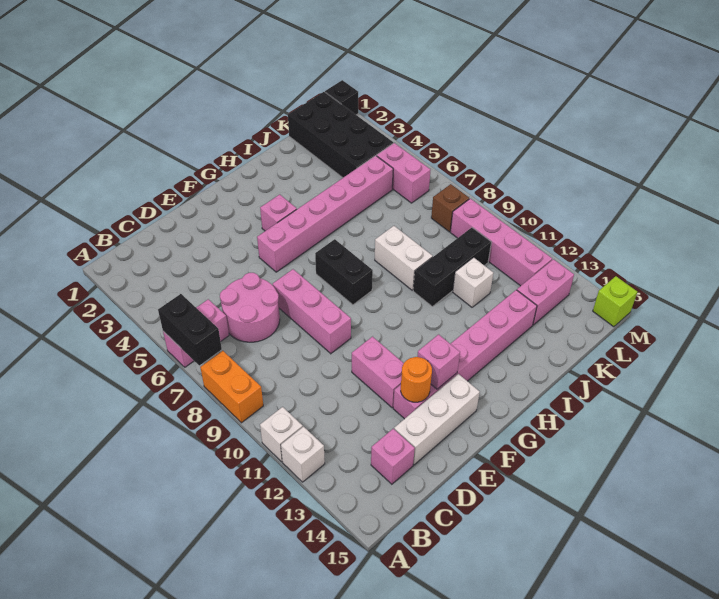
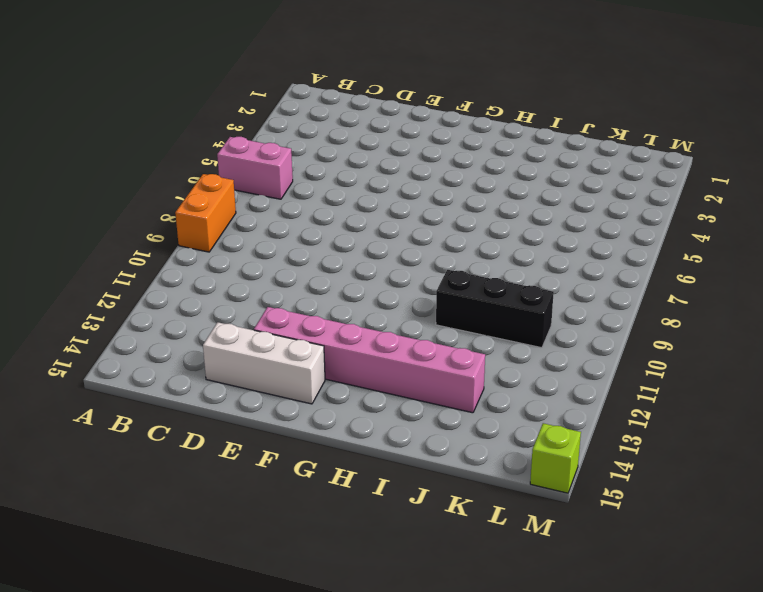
none -> white 1x1 brick [260,407,303,462]
none -> white 1x1 brick [281,427,325,482]
none -> pink 2x2 round brick [220,273,280,342]

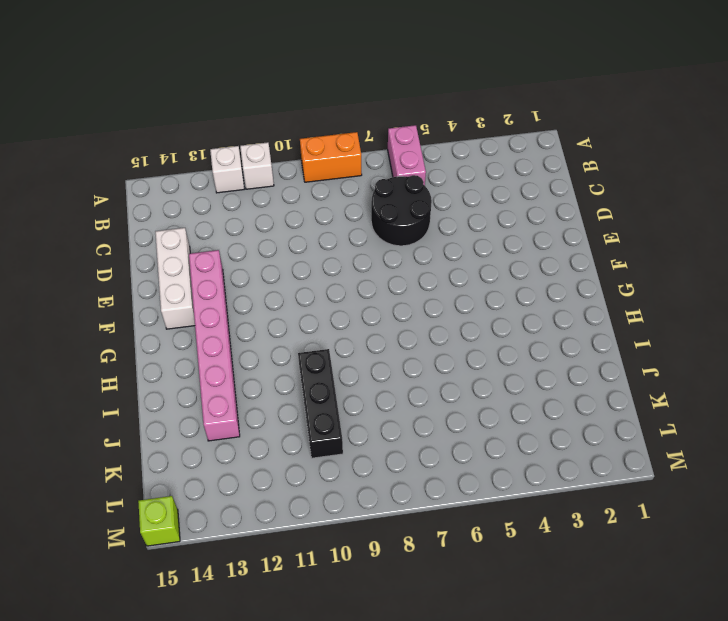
black 2x2 round brick [371,175,432,246] -> pink 2x2 round brick [220,273,280,342]
none -> pink 1x1 brick [371,429,415,484]
none -> pink 1x3 brick [273,269,351,354]
none -> pink 1x2 brick [352,337,404,408]

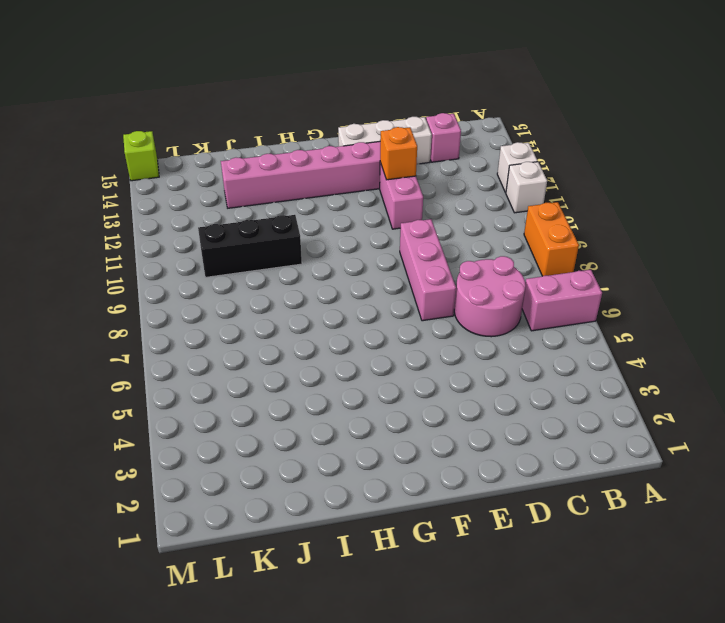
orange 1x1 brick [380,127,417,180] -> none
none -> pink 1x6 brick [257,156,393,272]
none -> pink 1x1 brick [260,194,297,231]
none -> black 1x2 brick [315,239,373,305]

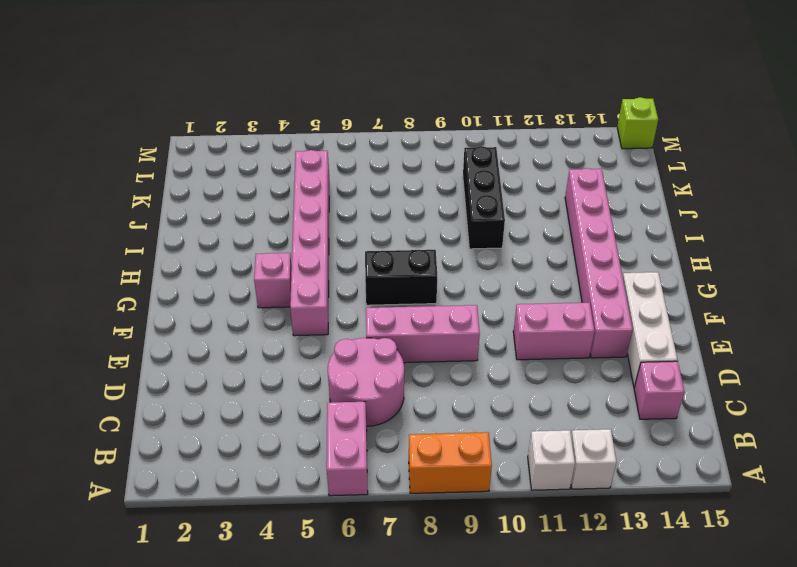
none -> white 1x2 brick [375,226,433,290]
none -> white 1x1 brick [453,257,493,307]
none -> black 2x4 brick [288,92,393,178]

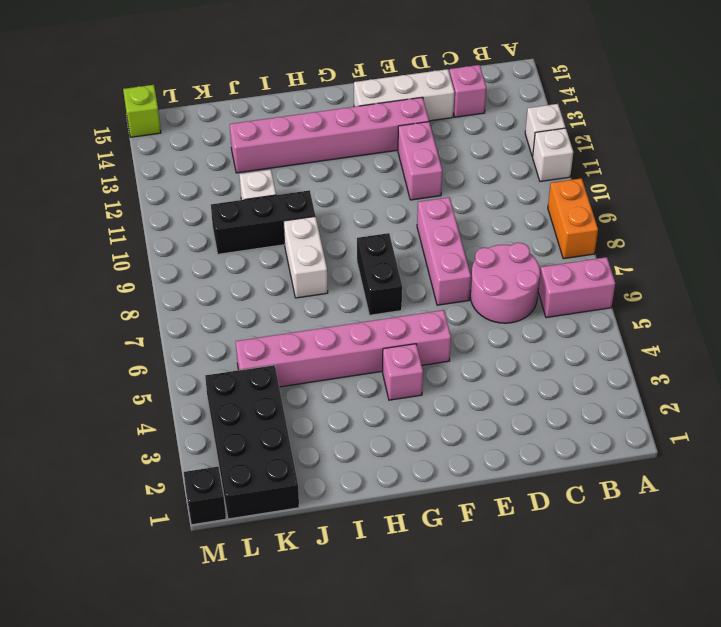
none -> pink 1x2 brick [517,259,574,325]
none -> pink 1x2 brick [377,143,431,203]
none -> brown 1x1 brick [431,184,469,232]

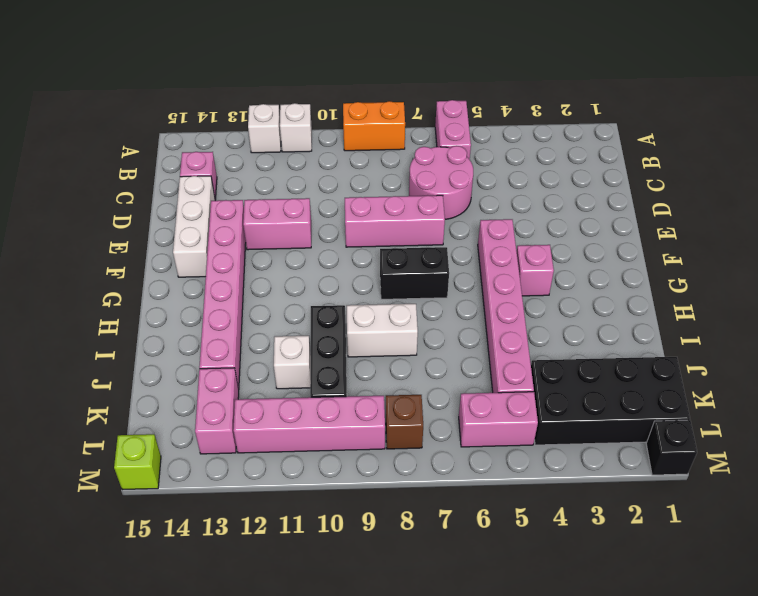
none -> black 1x2 brick [158,294,222,365]
none -> orange 1x1 round brick [401,357,432,402]
none -> pink 1x1 brick [417,334,460,389]

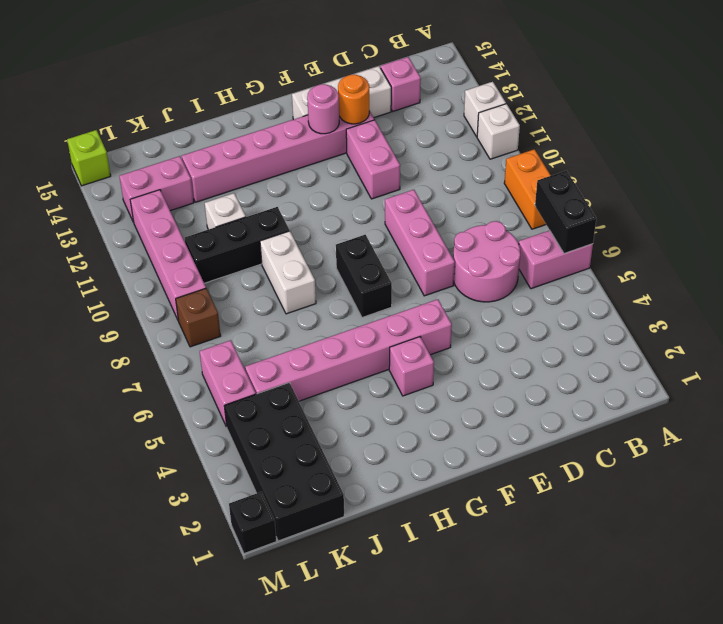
pink 1x1 round brick [307,84,339,134] -> pink 1x1 brick [417,334,460,389]

